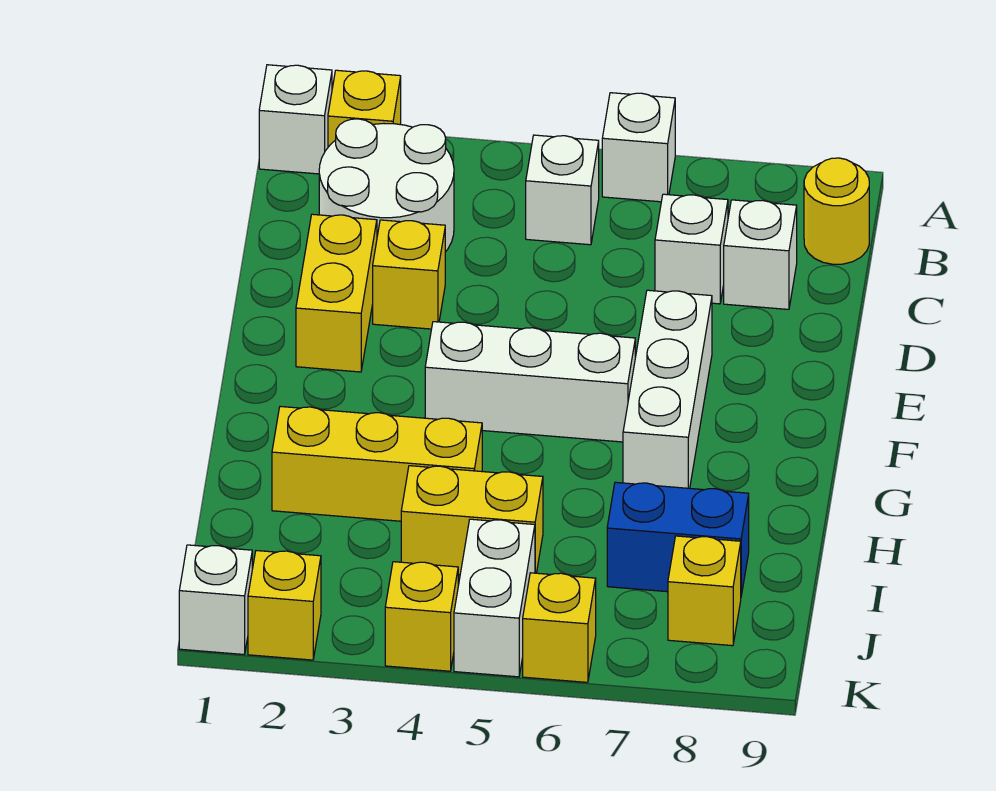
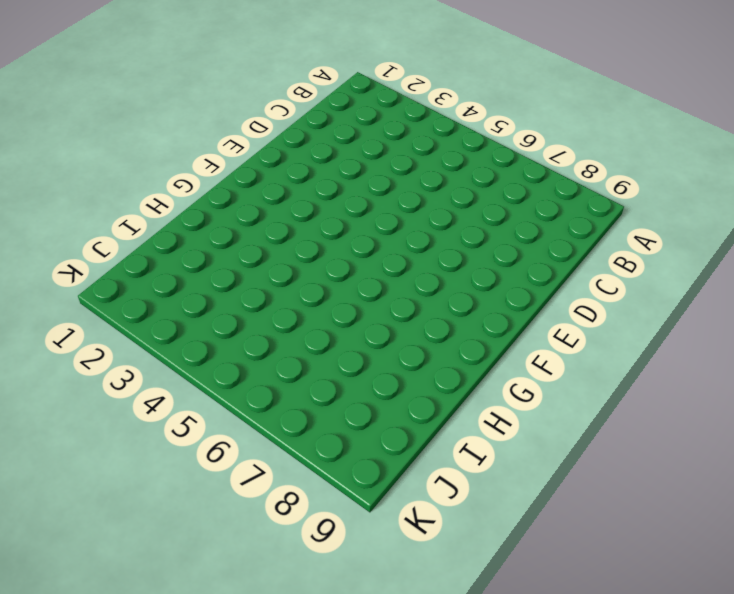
none -> white 1x1 brick [259,65,332,174]
none -> yellow 1x1 brick [328,70,401,147]
none -> white 1x1 brick [602,93,675,202]

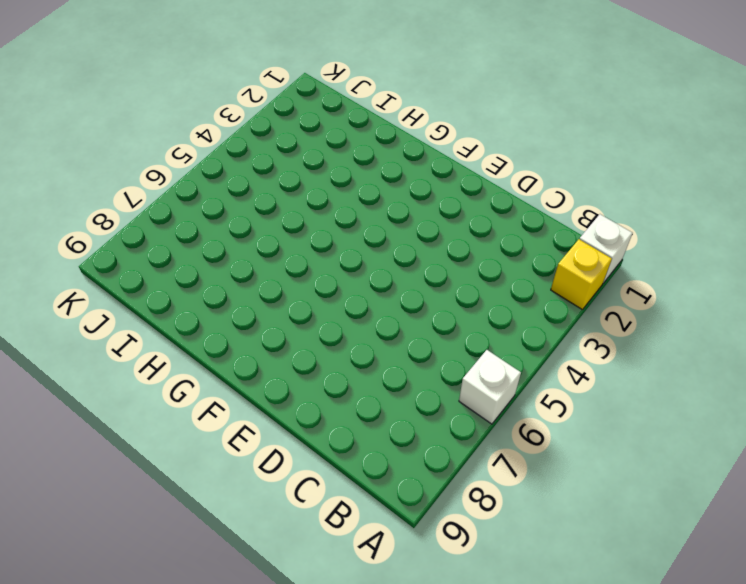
none -> white 2x2 round brick [319,119,454,252]
none -> white 1x1 brick [526,135,599,245]
none -> yellow 1x1 round brick [804,158,869,264]

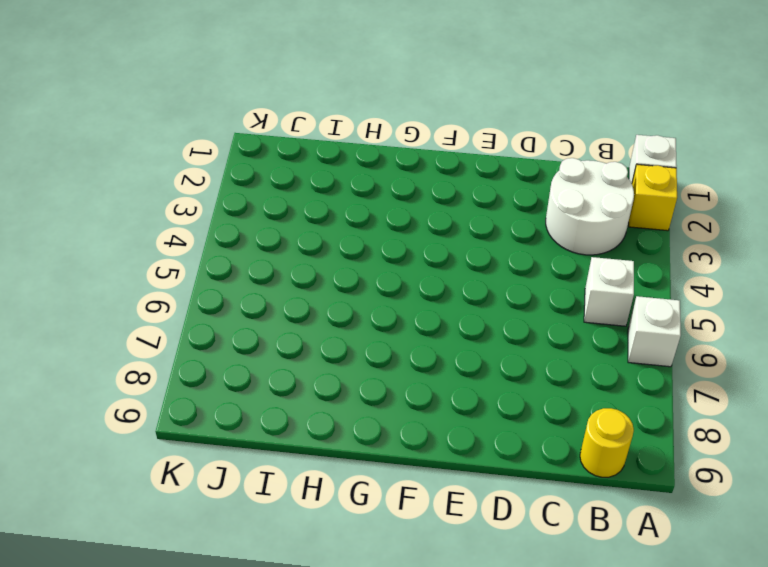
none -> white 1x1 brick [655,194,728,304]
none -> white 1x1 brick [724,200,797,309]
none -> yellow 1x2 brick [296,214,377,372]

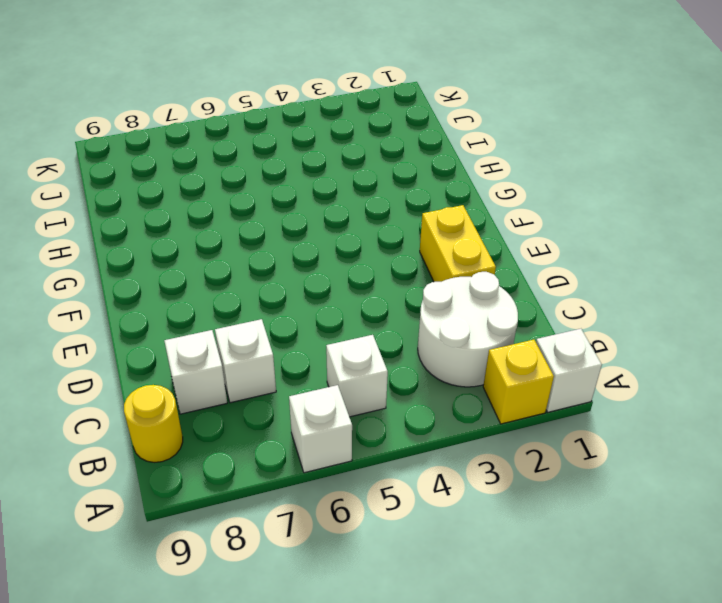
none -> yellow 1x1 brick [373,220,445,329]
none -> white 1x3 brick [623,290,712,488]
none -> white 1x3 brick [425,322,635,442]

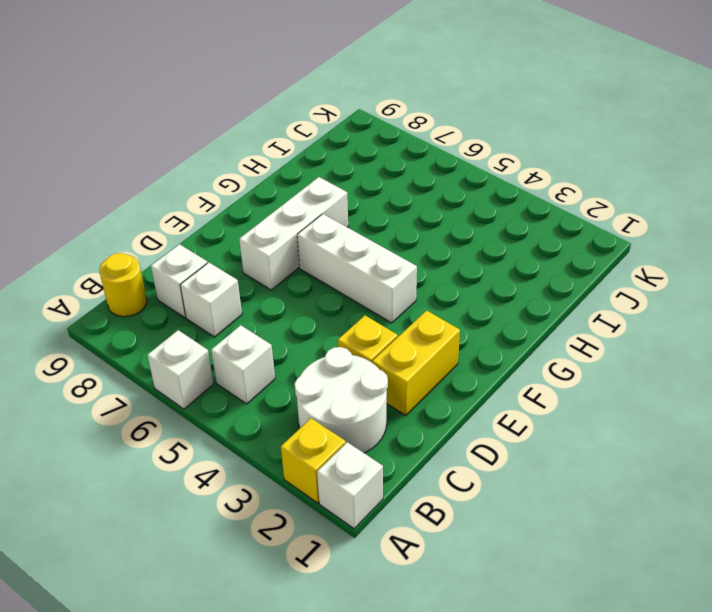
none -> yellow 1x3 brick [272,406,482,521]
none -> yellow 1x2 brick [401,466,543,575]
none -> blue 1x2 brick [607,482,749,595]

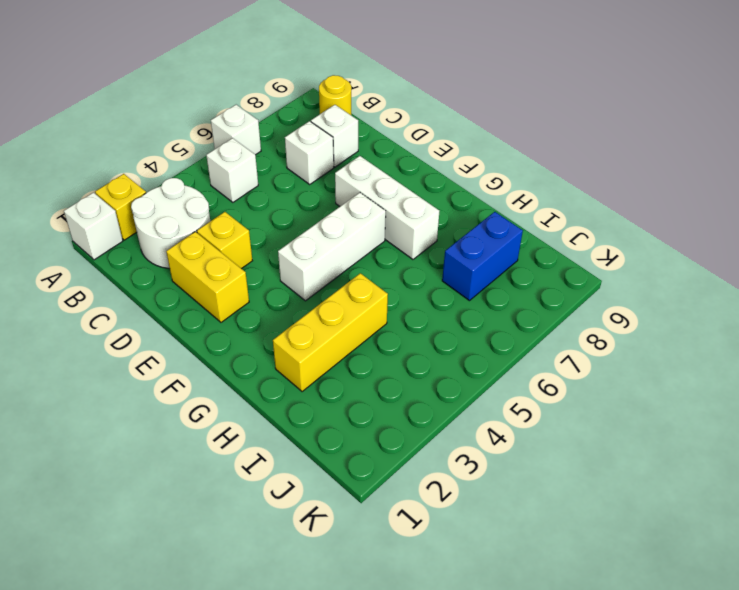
none -> yellow 1x2 brick [401,466,543,575]
none -> white 1x2 brick [454,519,535,677]
none -> yellow 1x1 brick [668,536,741,646]

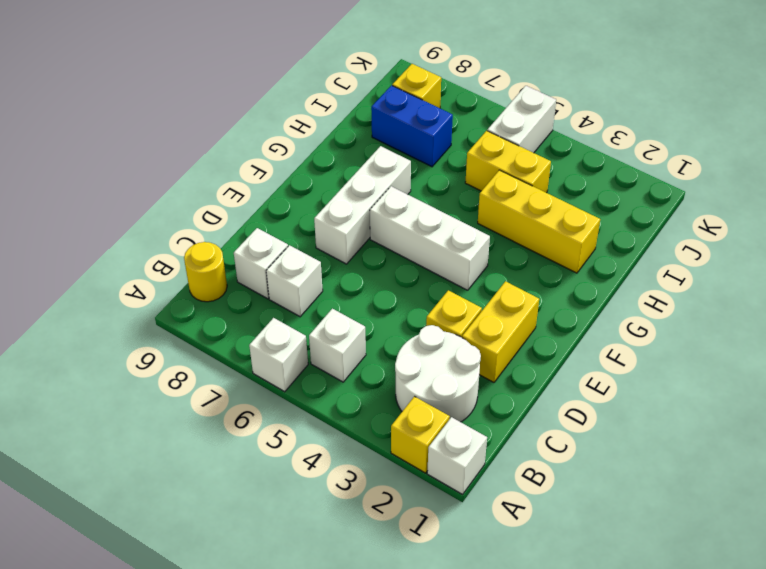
none -> white 1x1 brick [179,545,252,654]
none -> yellow 1x1 brick [248,551,321,660]
none -> yellow 1x1 brick [385,562,458,671]

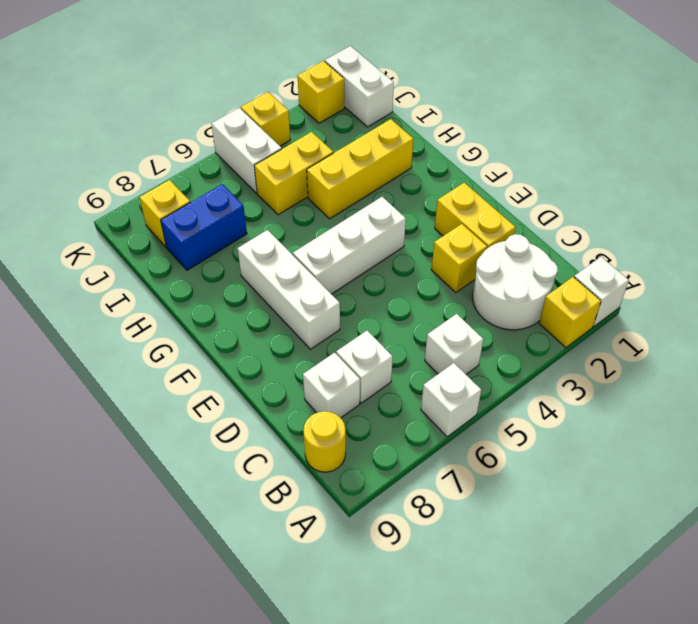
white 1x2 brick [325,46,394,127] -> white 1x1 brick [179,545,252,654]
none -> yellow 1x1 brick [523,573,596,682]

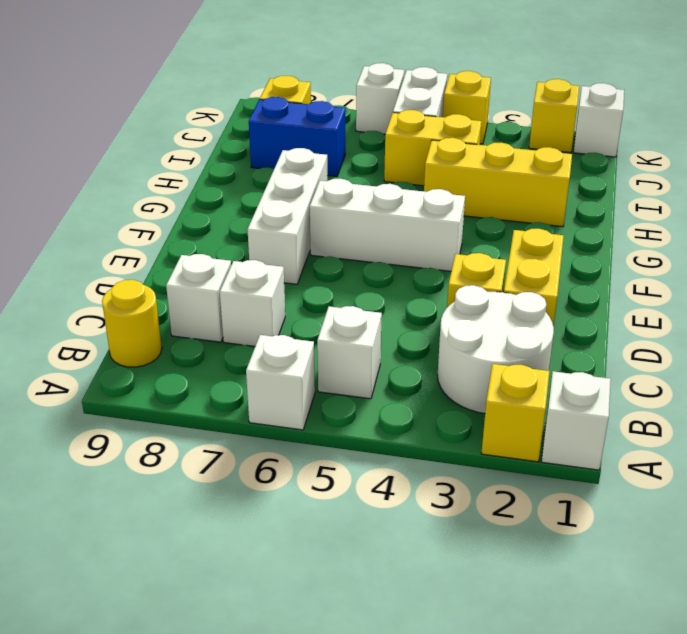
white 1x1 brick [356,63,404,134] -> yellow 1x1 brick [523,573,596,682]

